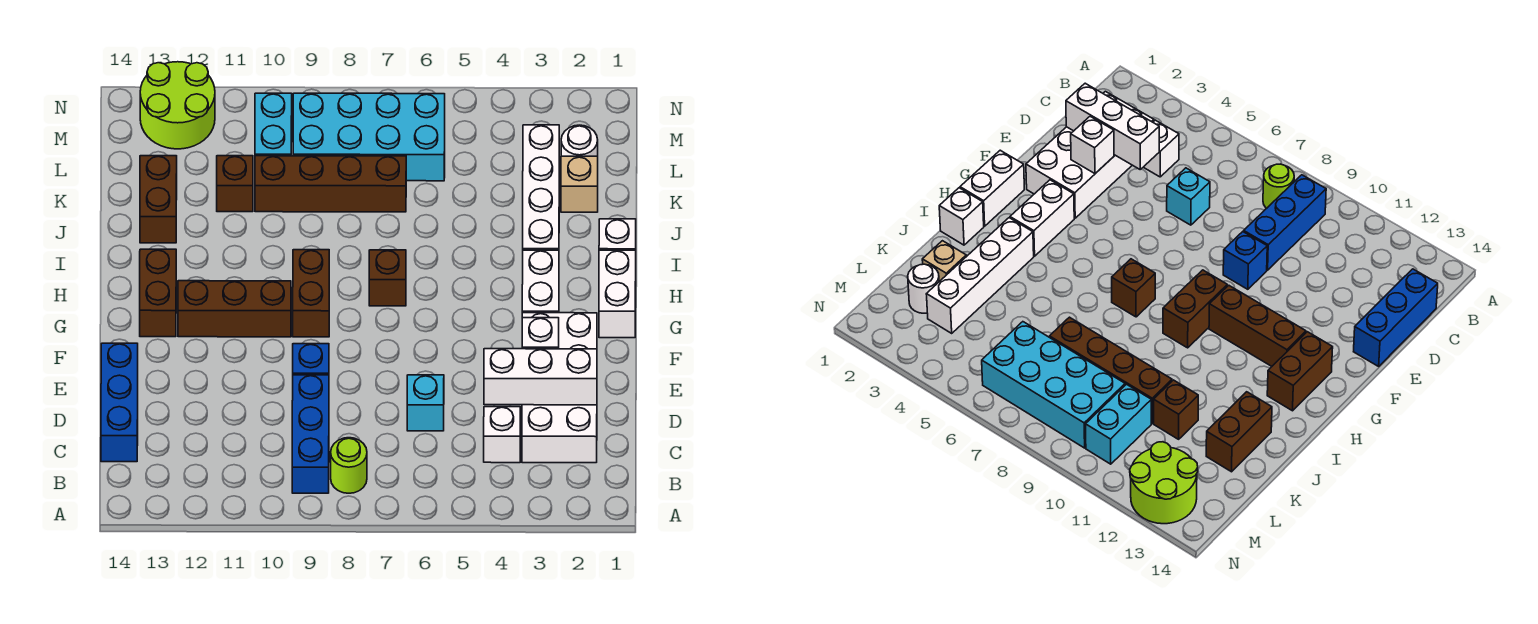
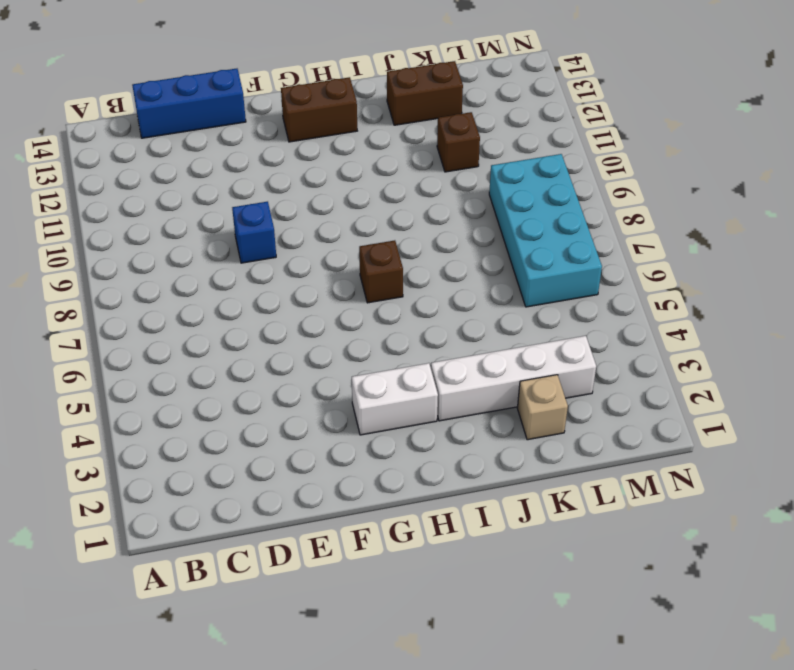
none -> lime 1x1 round brick [331,438,367,493]
none -> blue 1x3 brick [292,375,329,493]
none -> white 2x4 brick [522,313,597,463]

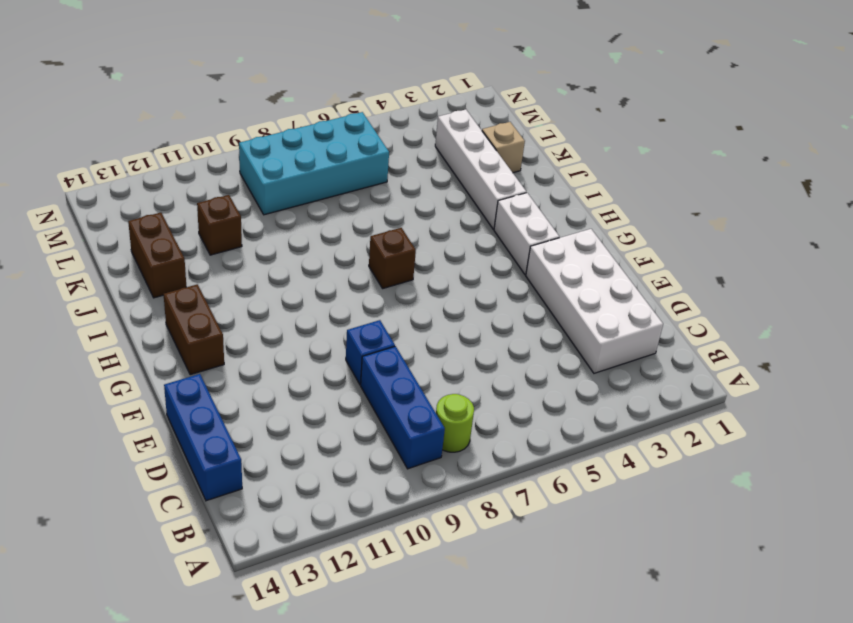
none -> white 1x1 brick [484,407,520,463]
none -> cyan 1x1 brick [407,375,444,431]
none -> white 1x2 brick [599,250,636,338]

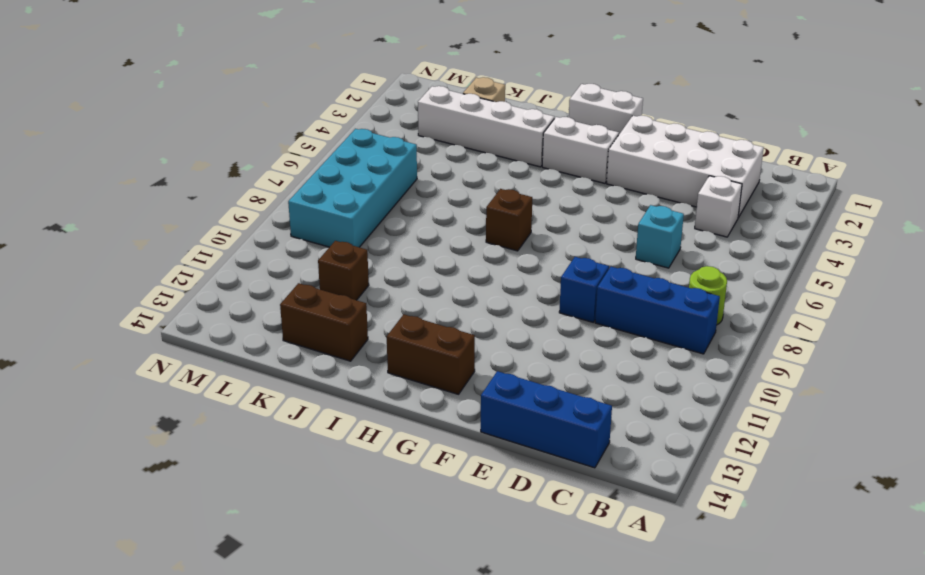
none -> brown 1x2 brick [293,250,329,337]
none -> brown 1x3 brick [178,281,291,337]
none -> white 1x1 brick [599,219,636,250]

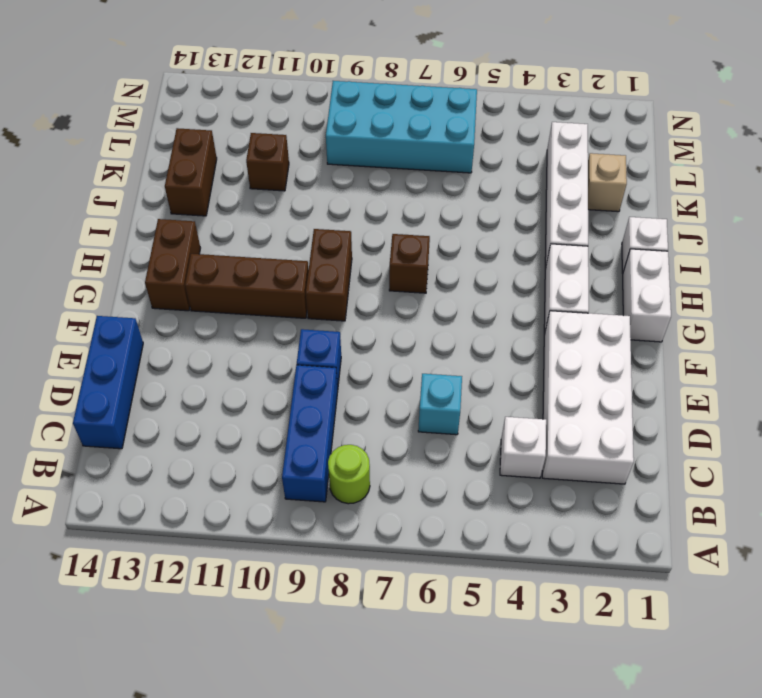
none -> brown 1x4 brick [255,156,406,212]
none -> white 1x1 round brick [561,125,598,156]
none -> cyan 1x2 brick [255,93,292,156]

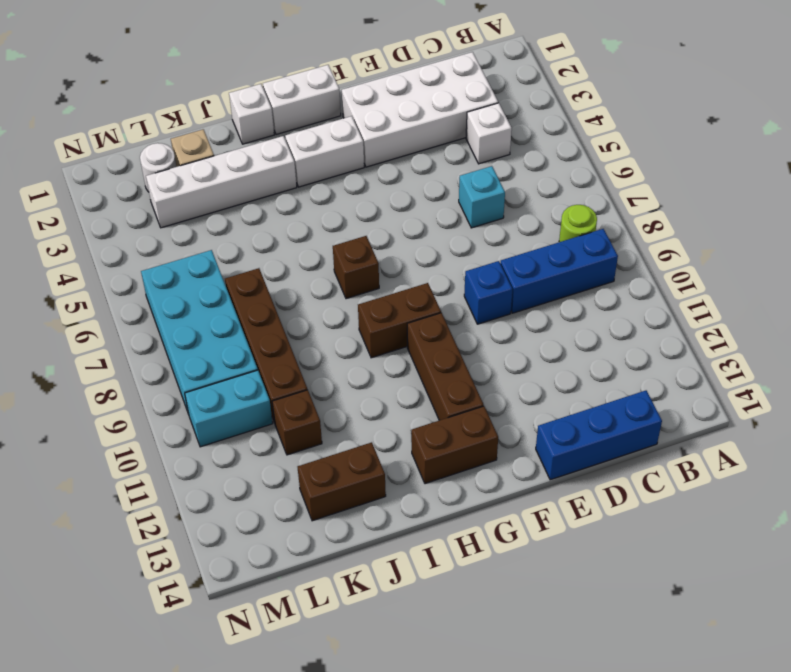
none -> lime 2x2 round brick [140,62,215,149]
none -> white 1x3 brick [484,349,597,405]
none -> white 1x1 brick [522,318,559,349]

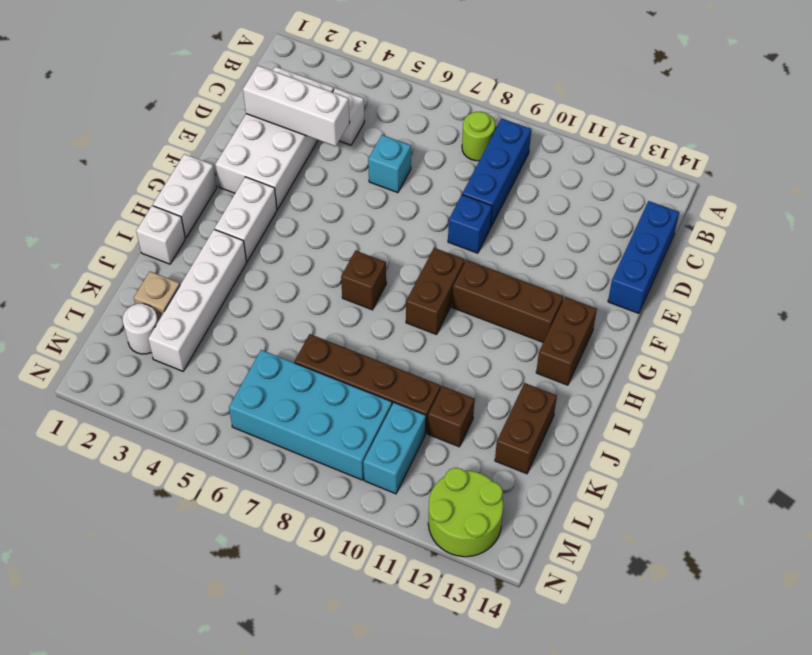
none -> white 1x1 brick [522,318,559,349]

